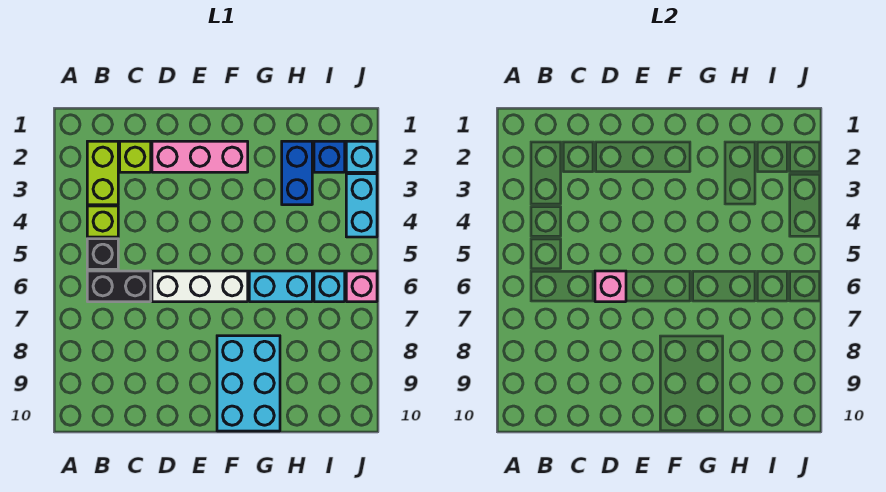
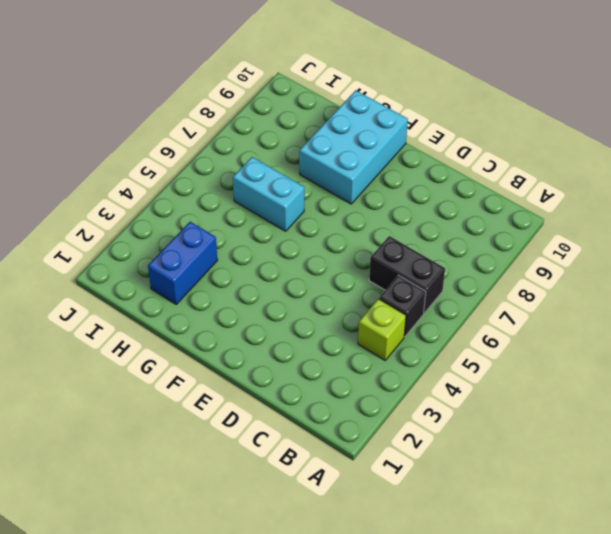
none -> lime 1x2 brick [87,141,118,205]
none -> lime 1x1 brick [120,141,151,172]
none -> pink 1x3 brick [152,141,248,172]

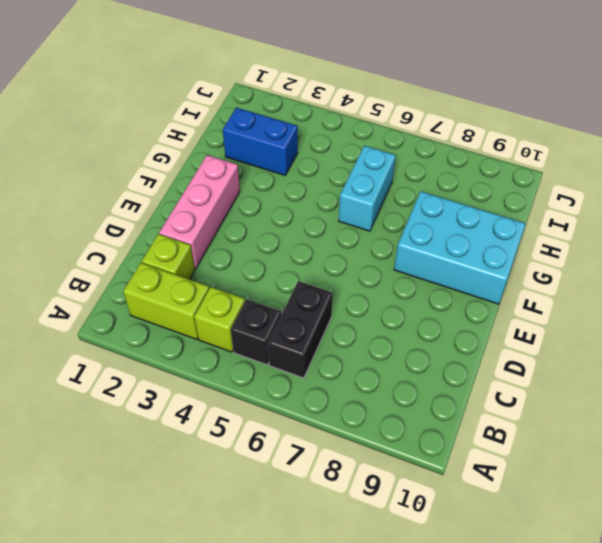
none -> white 1x3 brick [152,271,248,302]
none -> blue 1x1 brick [314,141,345,172]
none -> cyan 1x1 brick [314,271,345,302]

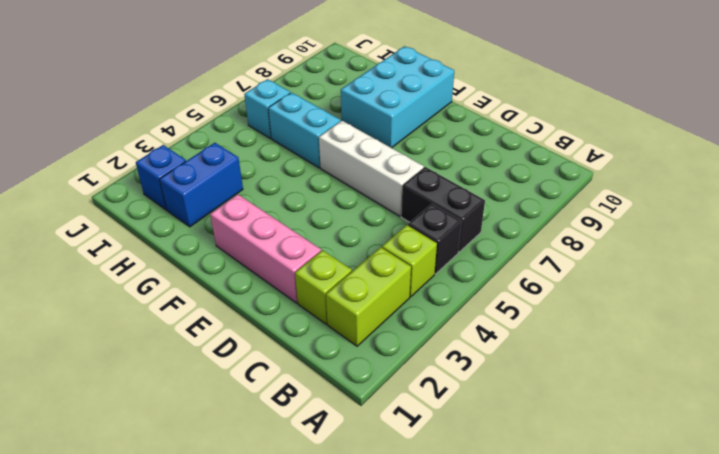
none -> cyan 1x1 brick [346,141,377,172]
none -> cyan 1x2 brick [346,174,377,237]
none -> pink 1x1 brick [346,271,377,302]

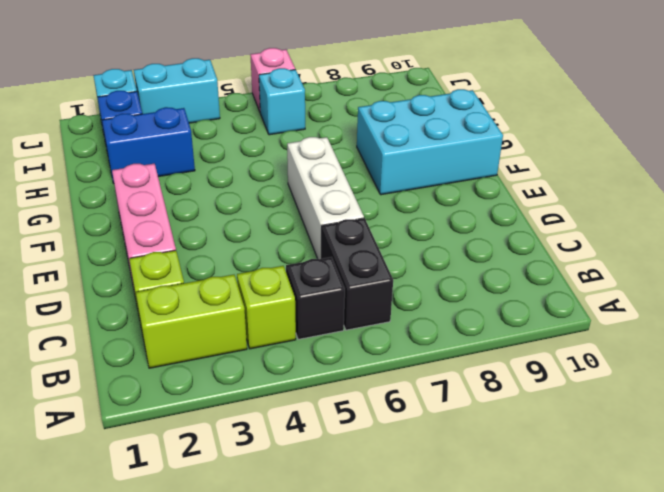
none -> cyan 1x2 brick [249,271,312,302]
none -> pink 1x1 brick [595,271,626,302]

